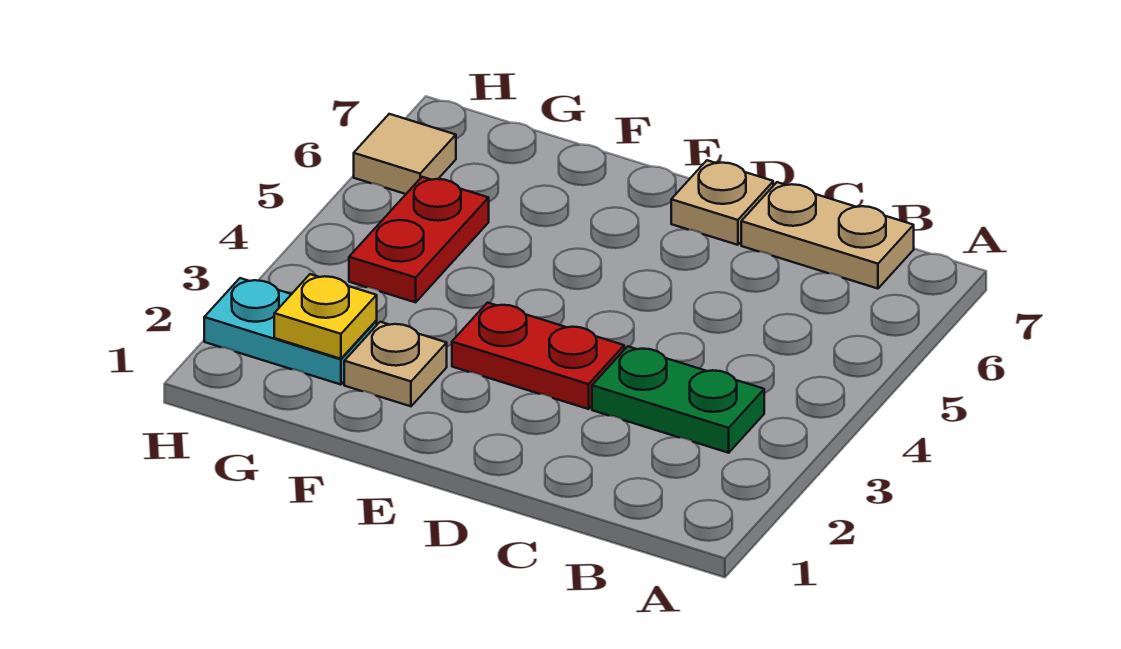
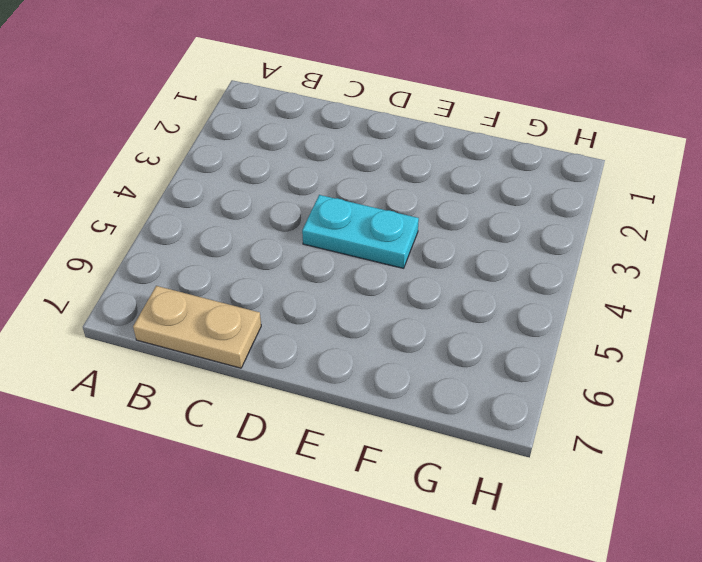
cyan 1x2 plate [302,195,419,268] -> cyan 1x2 plate moved to [204,278,377,385]
none -> green 1x2 plate [592,346,764,453]
none -> red 1x2 plate [452,303,624,409]

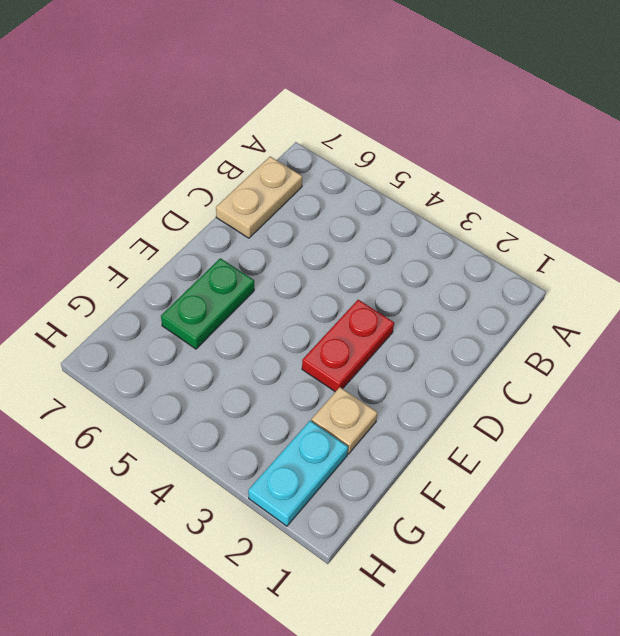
green 1x2 plate [161,258,254,349] -> green 1x2 plate moved to [592,346,764,453]
none -> tan 1x1 plate [671,160,773,245]
none -> red 1x2 plate [349,177,489,302]

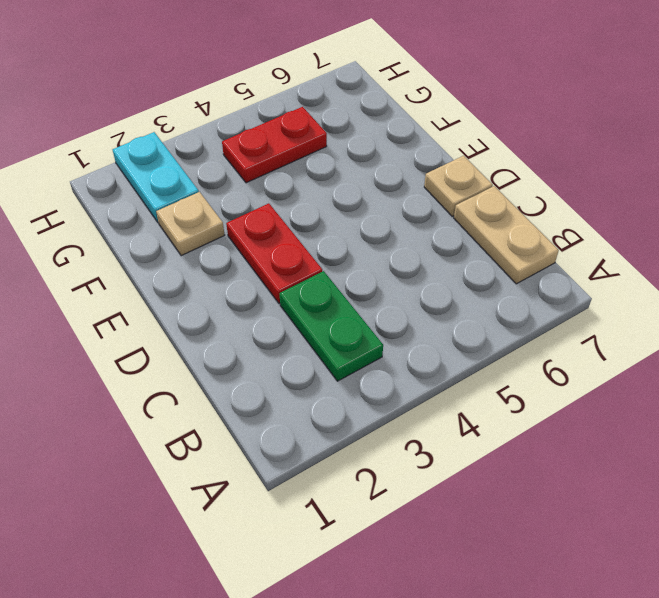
none -> tan 1x1 tile [354,114,456,194]
none -> yellow 1x1 plate [274,274,377,359]

